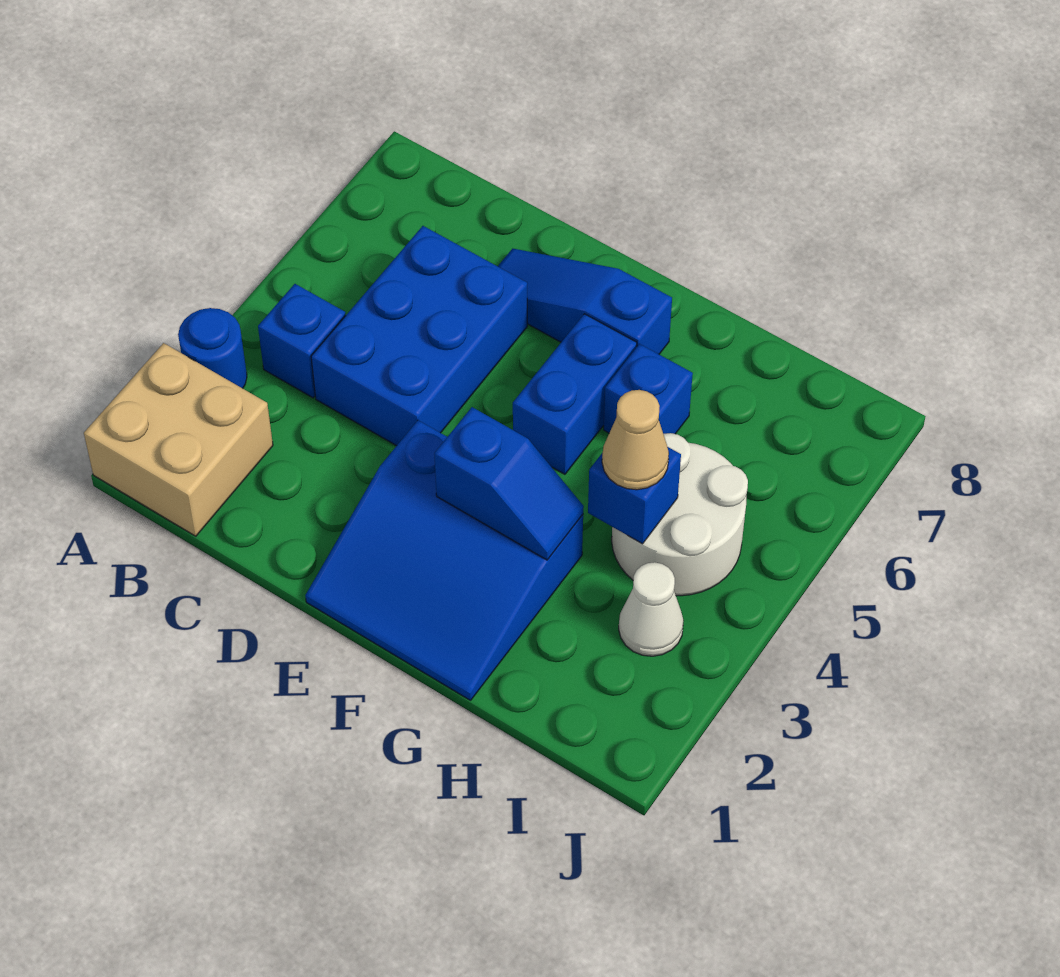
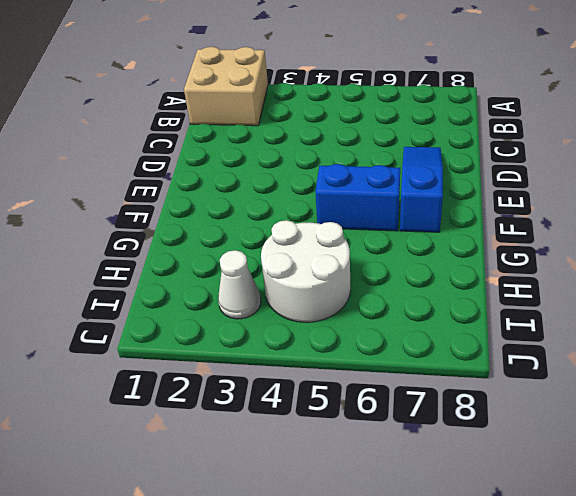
none -> blue 1x1 round brick [178,308,247,388]
none -> blue 1x1 brick [258,284,346,398]
none -> blue 2x3 brick [311,226,527,446]

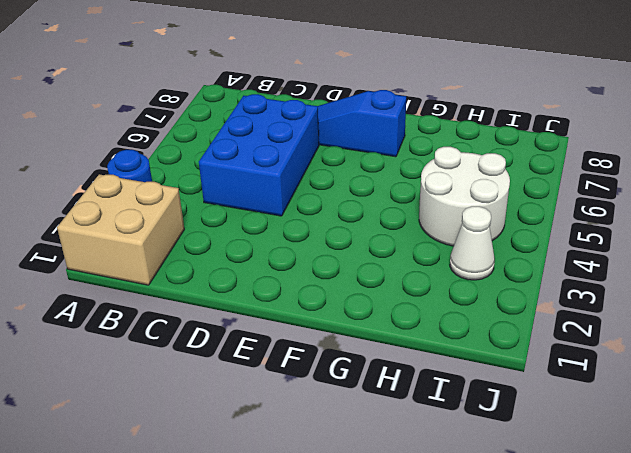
none -> blue 1x1 brick [258,284,346,398]
none -> blue 3x3 slope [305,420,583,700]
none -> blue 1x2 brick [513,314,637,474]

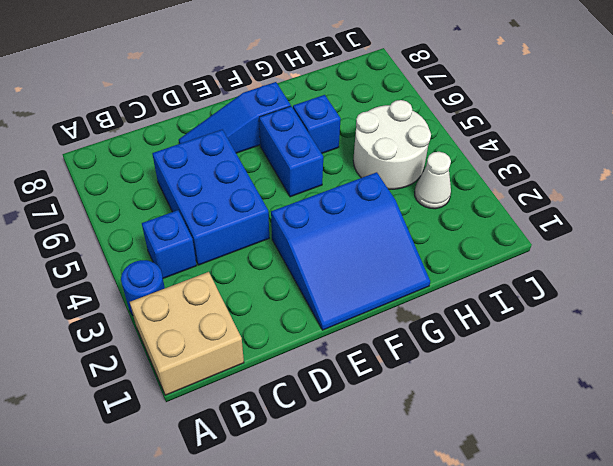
none -> blue 1x2 slope [434,407,584,560]
none -> blue 1x1 brick [588,447,681,544]
none -> tan 1x1 cone [602,390,669,490]

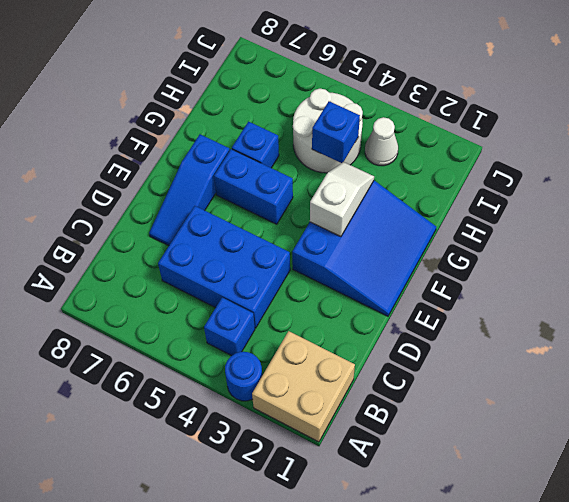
white 1x2 slope [310,162,374,237] -> blue 1x2 slope [434,407,584,560]
none -> tan 1x1 cone [602,390,669,490]

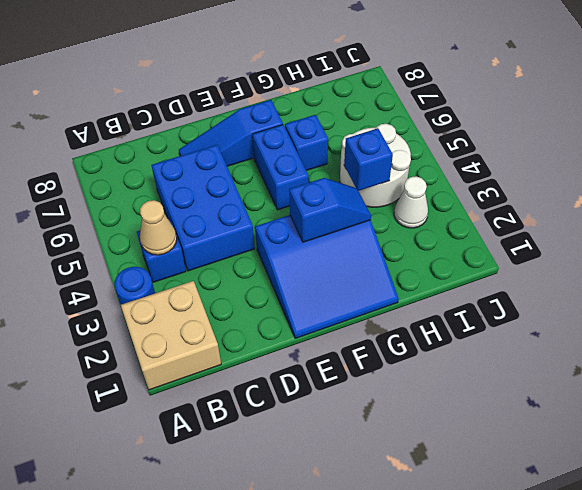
tan 1x1 cone [140,200,177,255] -> tan 1x1 cone moved to [602,390,669,490]

